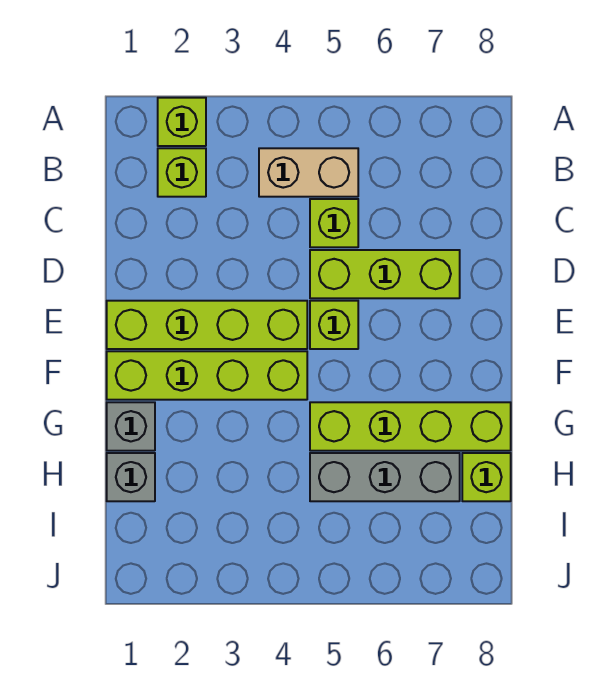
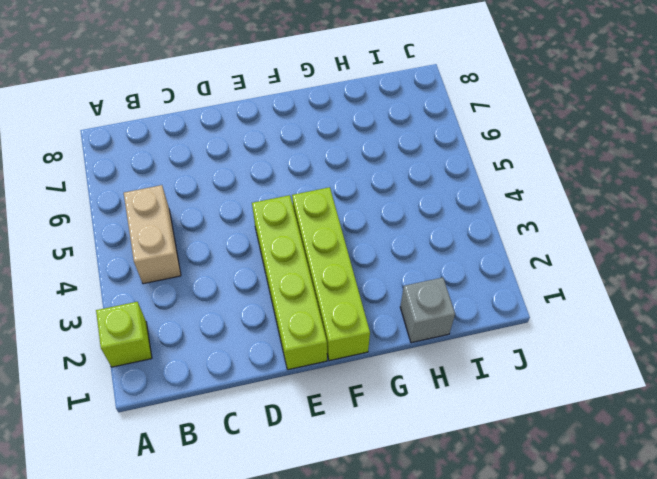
none -> lime 1x1 brick [158,148,206,197]
none -> lime 1x1 brick [310,199,358,247]
none -> lime 1x3 brick [310,250,460,298]

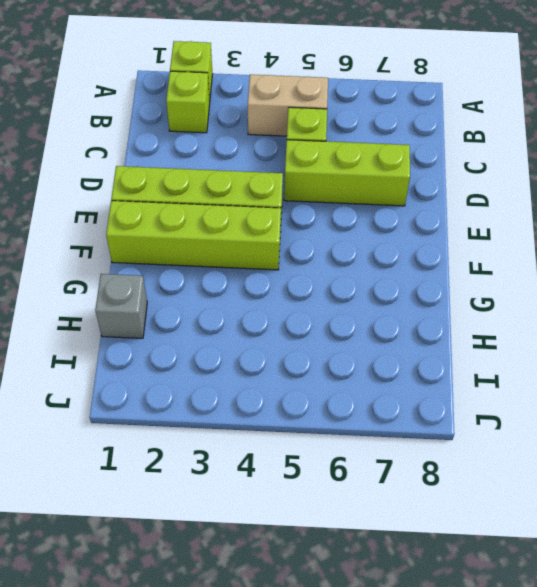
none -> lime 1x1 brick [310,301,358,349]
none -> grey 1x1 brick [107,402,155,451]
none -> lime 1x4 brick [310,402,511,451]

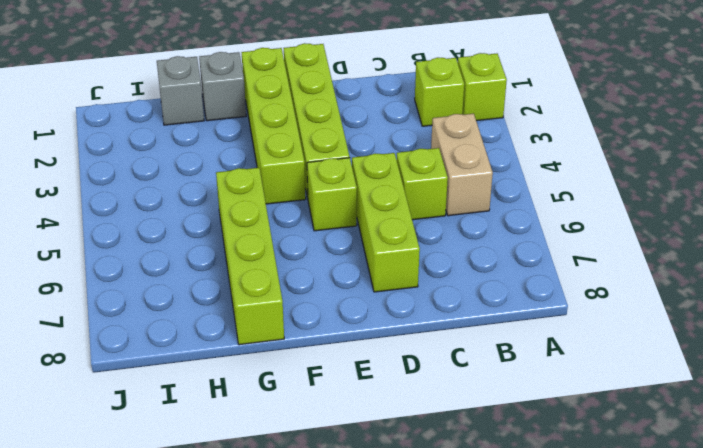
none -> grey 1x3 brick [310,453,460,501]
none -> lime 1x1 brick [462,453,511,501]

